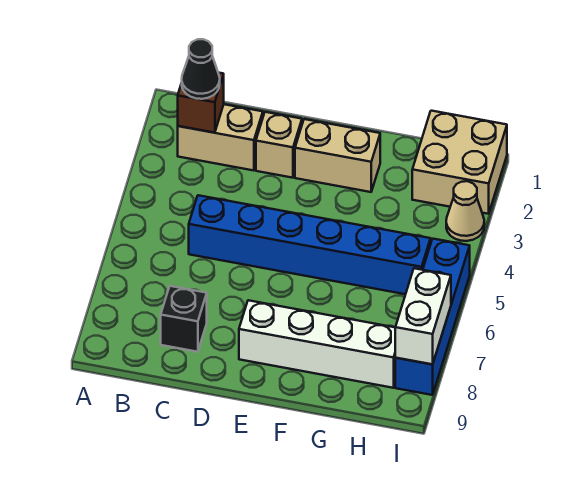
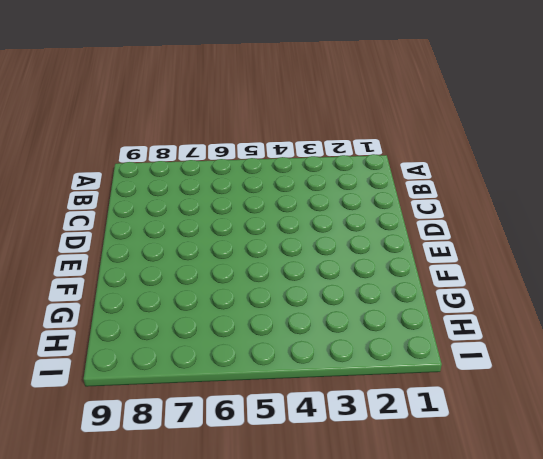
none -> tan 1x2 brick [178,104,263,171]
none -> blue 1x6 brick [189,195,431,294]
none -> black 1x1 brick [161,286,207,352]

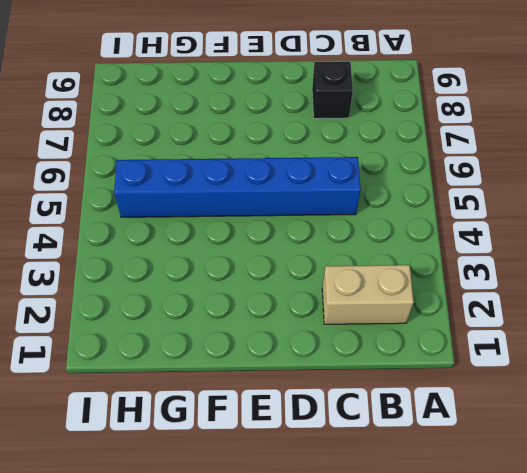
none -> tan 1x1 brick [256,112,302,178]
none -> tan 1x2 brick [295,119,380,192]
none -> white 1x4 brick [239,300,395,388]

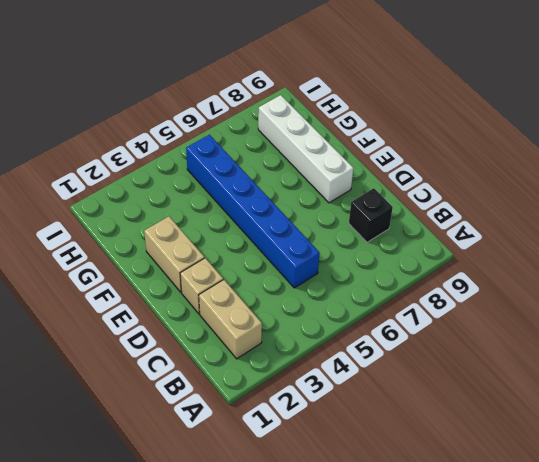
none -> tan 2x2 brick [412,111,507,214]
none -> tan 1x1 cone [446,181,484,241]
none -> blue 1x4 brick [395,239,470,395]

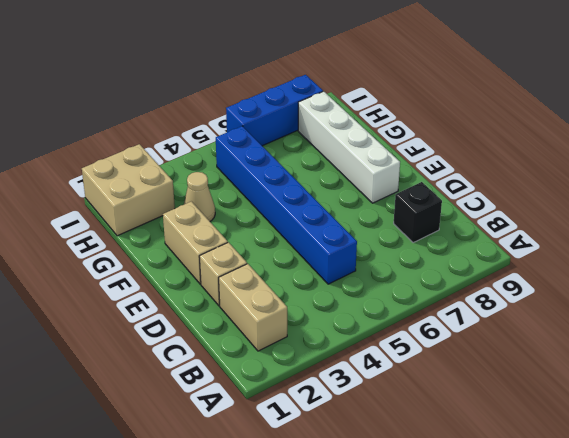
tan 1x1 cone [184,172,215,221] -> tan 1x1 cone moved to [446,181,484,241]
blue 1x3 brick [226,75,323,146] -> blue 1x4 brick [395,239,470,395]
none -> brown 1x1 brick [178,73,224,133]
none -> white 1x2 brick [395,268,451,364]
none -> black 1x1 cone [182,39,220,99]

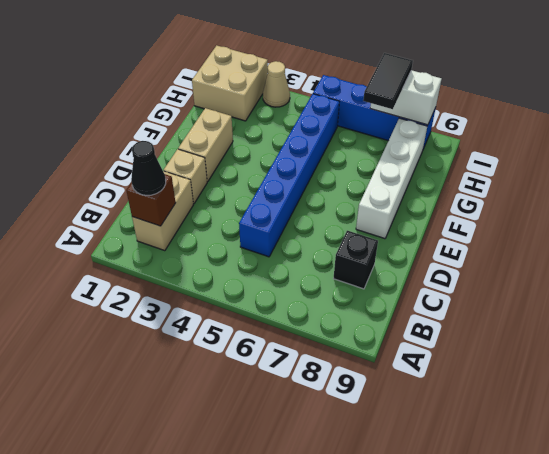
black 1x2 tile [363,53,413,109] -> none

